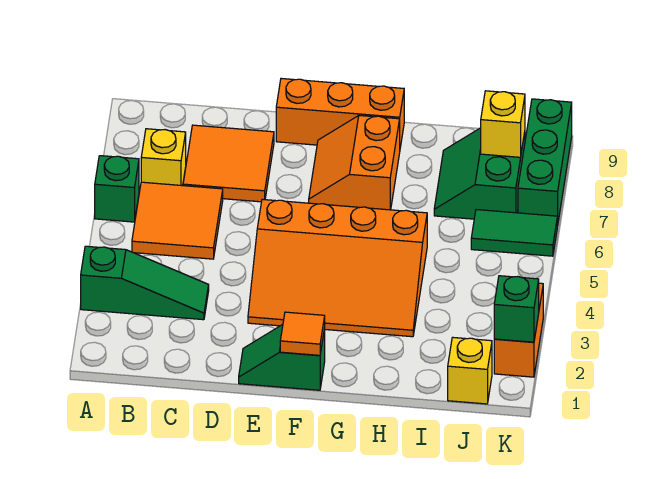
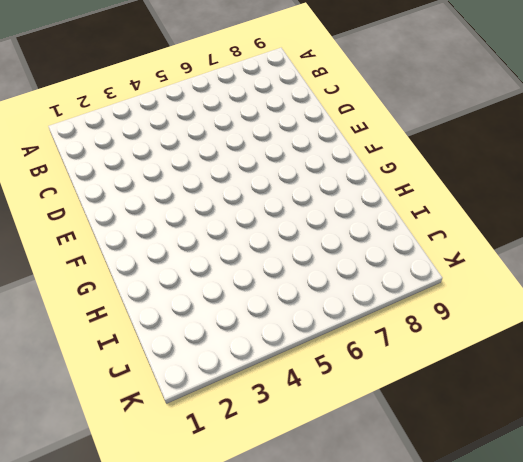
none -> green 1x3 slope [81,246,209,320]
none -> green 1x1 brick [95,156,139,222]
none -> orange 2x2 tile [132,182,223,259]

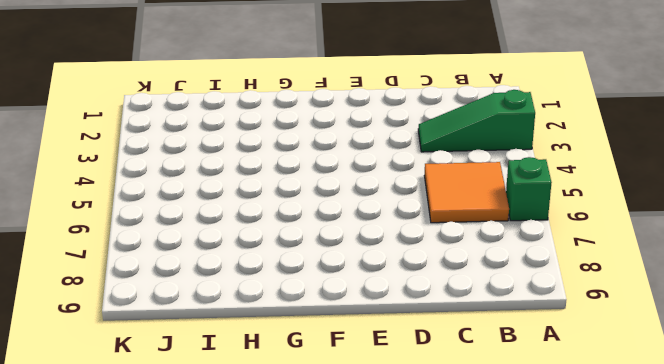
none -> yellow 1x1 brick [141,129,186,186]
none -> orange 2x2 tile [183,125,274,202]
none -> green 1x2 slope [239,325,325,390]

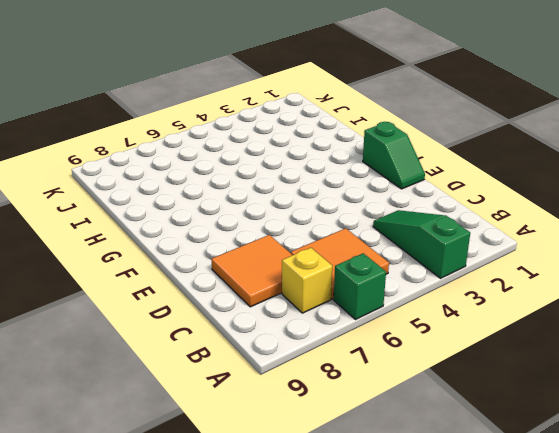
none -> orange 3x4 slope [248,199,427,337]
none -> orange 1x3 brick [276,78,404,147]
none -> orange 2x2 slope [309,115,400,210]

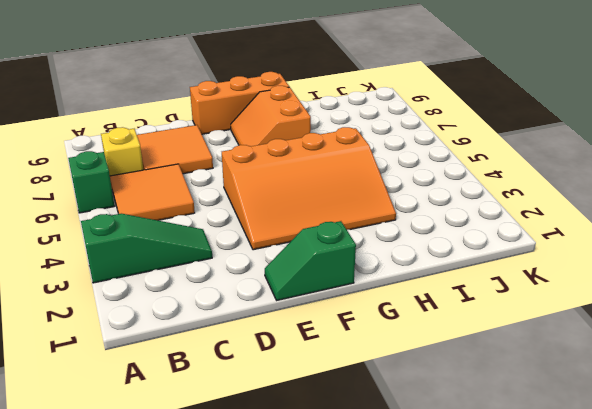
none -> green 2x2 slope [434,128,525,219]
none -> yellow 1x1 brick [448,337,492,404]
none -> green 1x2 tile [471,210,557,256]

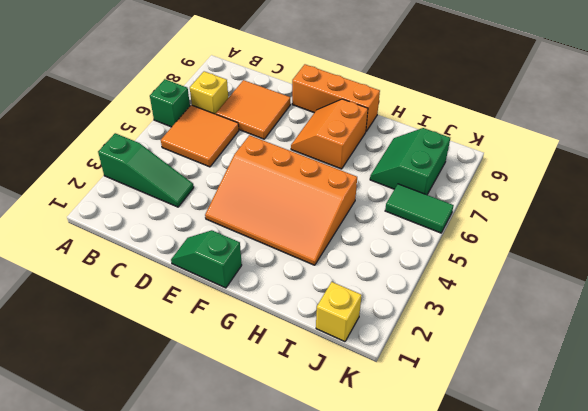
none -> orange 1x2 brick [494,283,543,377]
none -> green 1x3 brick [518,99,572,226]
none -> orange 1x1 tile [280,312,325,355]

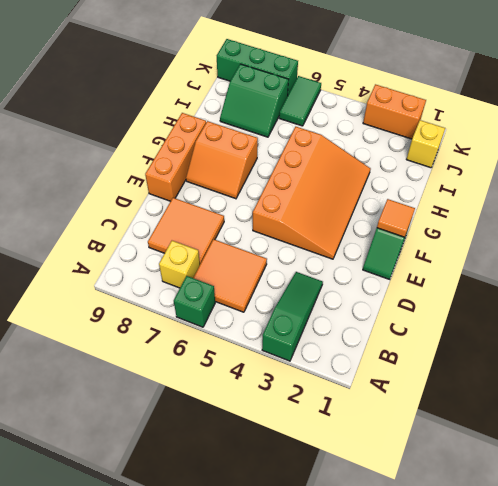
none -> yellow 1x1 brick [481,91,525,157]
none -> green 1x1 brick [494,276,539,342]

